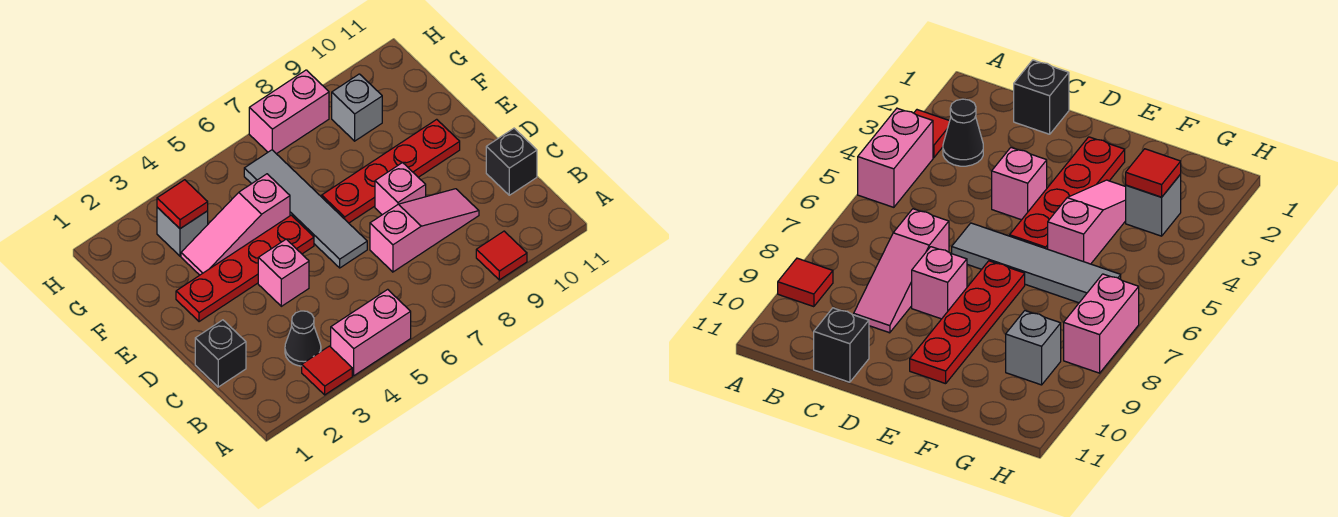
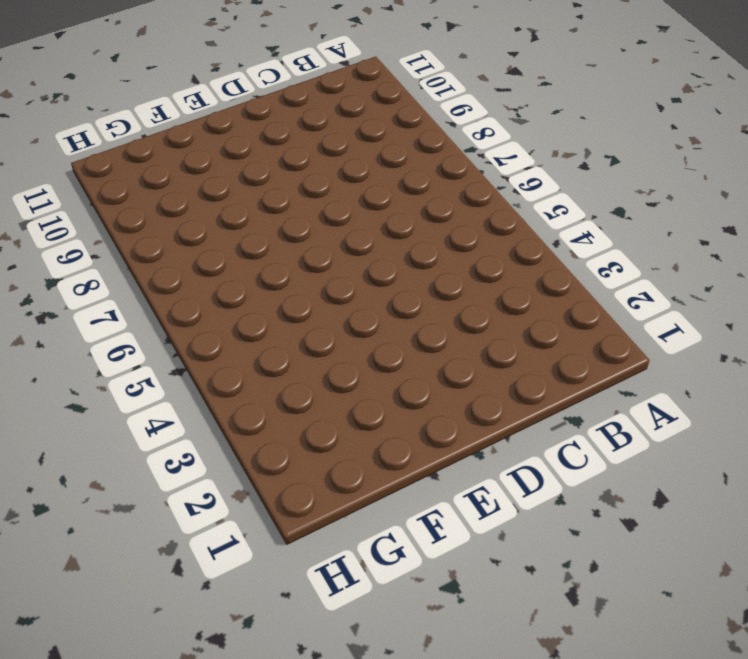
none -> red 1x1 tile [302,346,352,395]
none -> pink 1x2 brick [331,289,411,376]
none -> red 1x1 tile [476,231,527,280]

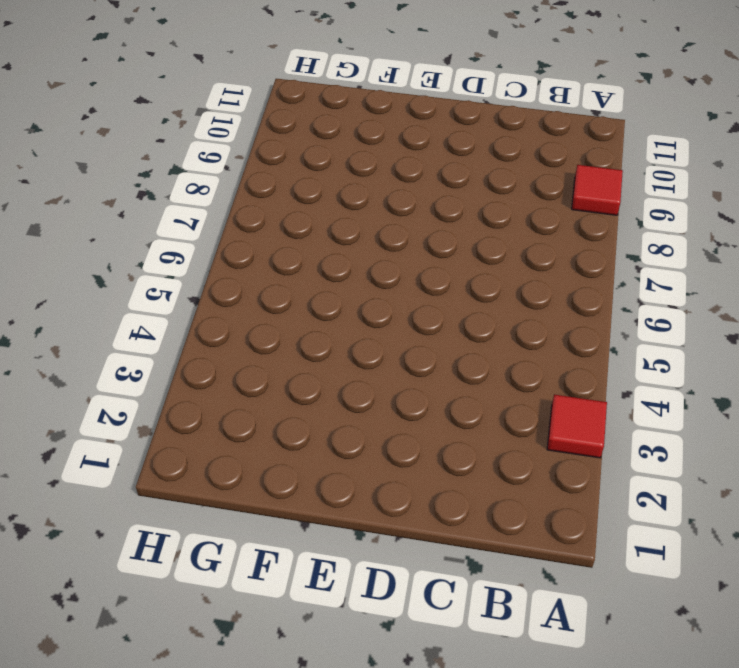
none -> pink 1x2 brick [331,289,411,376]
none -> black 1x1 cone [285,311,321,366]
none -> black 1x1 brick [195,320,246,387]

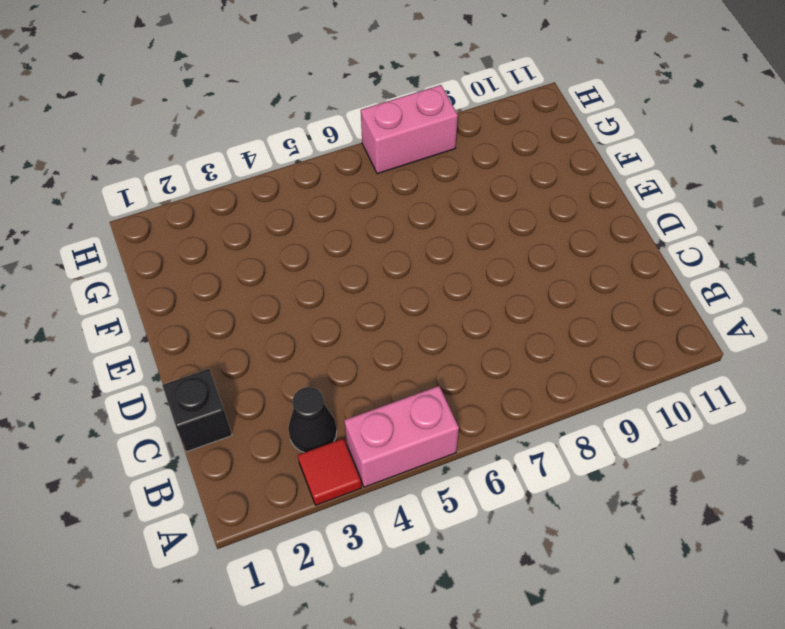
none -> red 1x1 tile [476,231,527,280]
none -> pink 1x3 slope [370,189,479,272]
none -> black 1x1 brick [486,128,537,195]

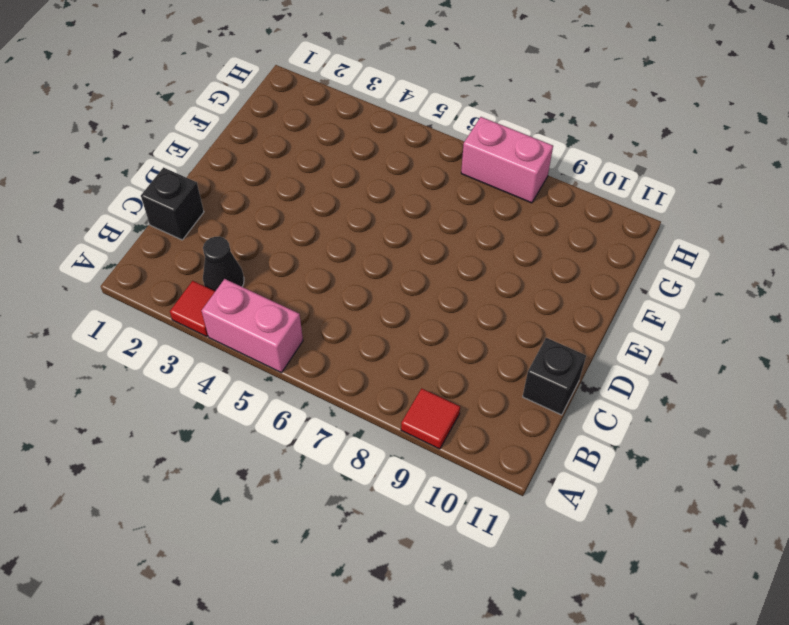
none -> pink 1x3 slope [370,189,479,272]
none -> pink 1x1 brick [258,239,309,306]
none -> grey 1x4 tile [244,150,367,268]

